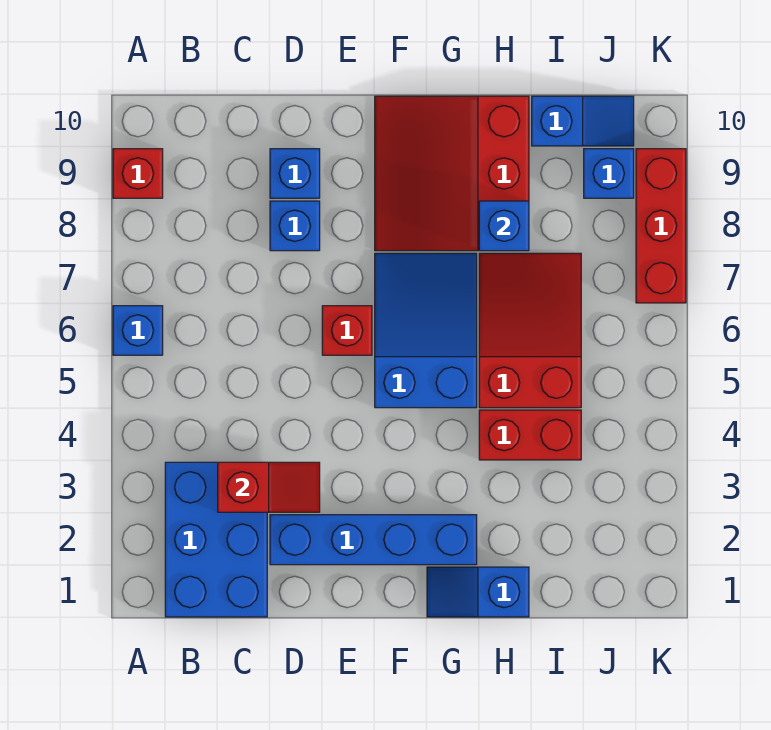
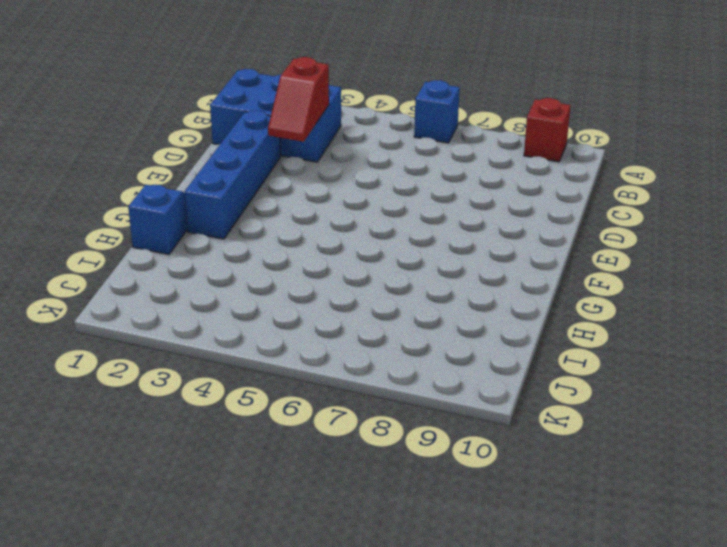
none -> blue 1x1 brick [270,201,320,251]
none -> blue 1x1 brick [270,149,320,198]
none -> red 1x1 brick [322,306,372,355]

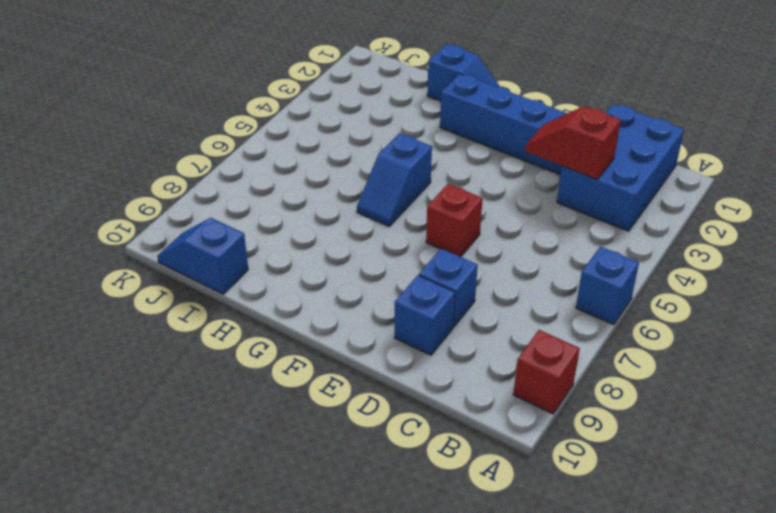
blue 1x2 slope [357,133,432,226] -> blue 2x3 slope [375,253,477,408]
none -> red 3x3 slope [375,96,529,251]
none -> red 1x2 brick [479,410,581,460]
none -> red 2x3 slope [479,253,581,408]

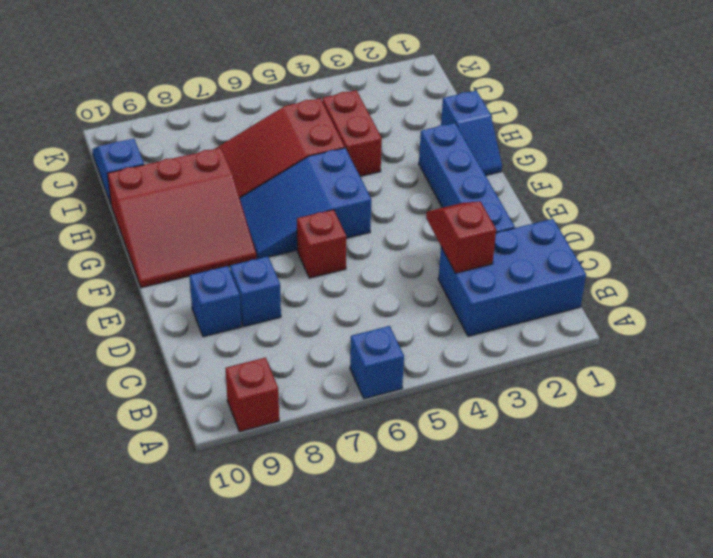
none -> blue 1x1 brick [584,149,634,198]
none -> red 1x3 brick [636,149,686,303]
none -> blue 1x1 brick [479,201,529,251]

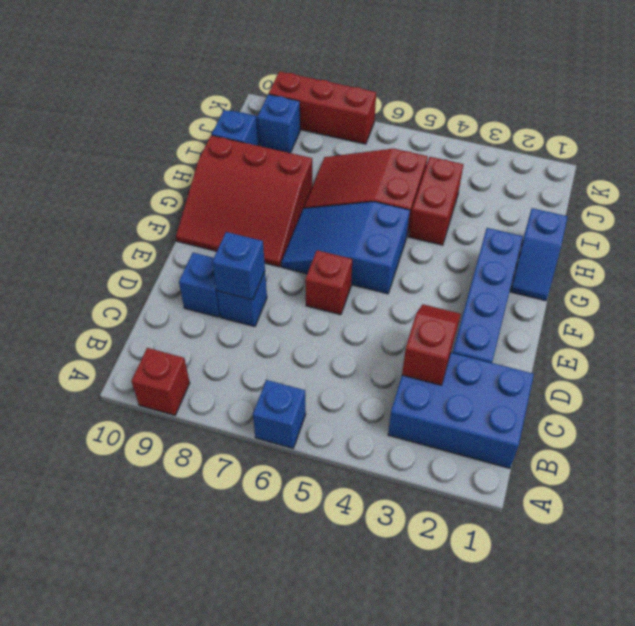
blue 1x1 brick [212,232,265,300] -> blue 1x1 brick moved to [479,201,529,251]

